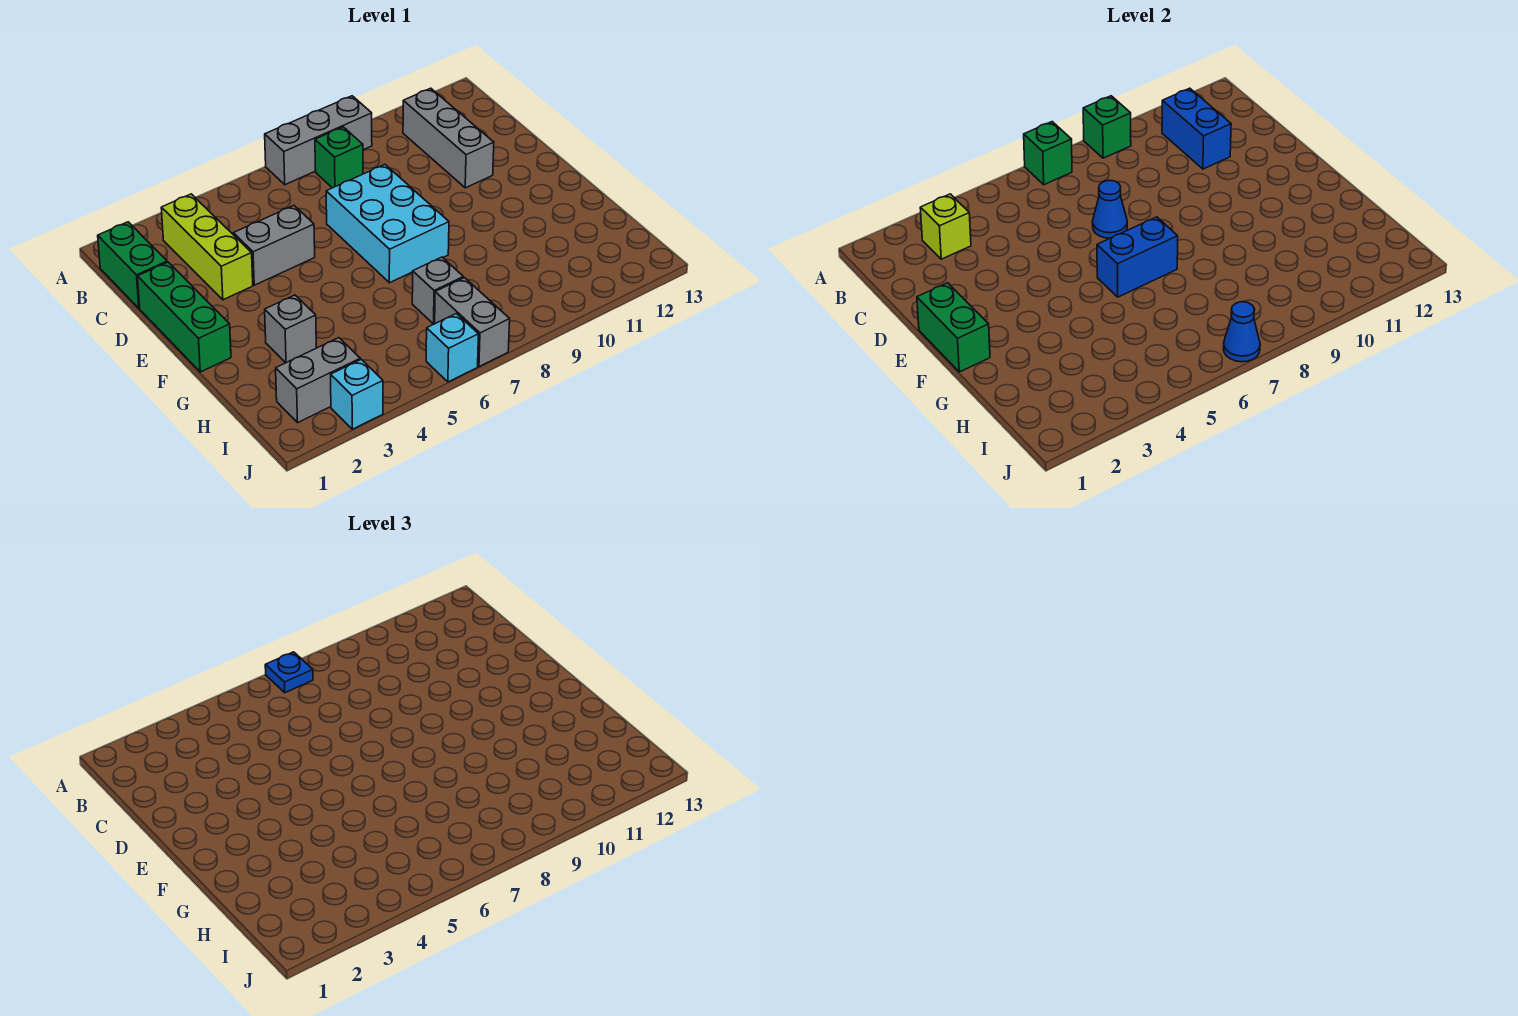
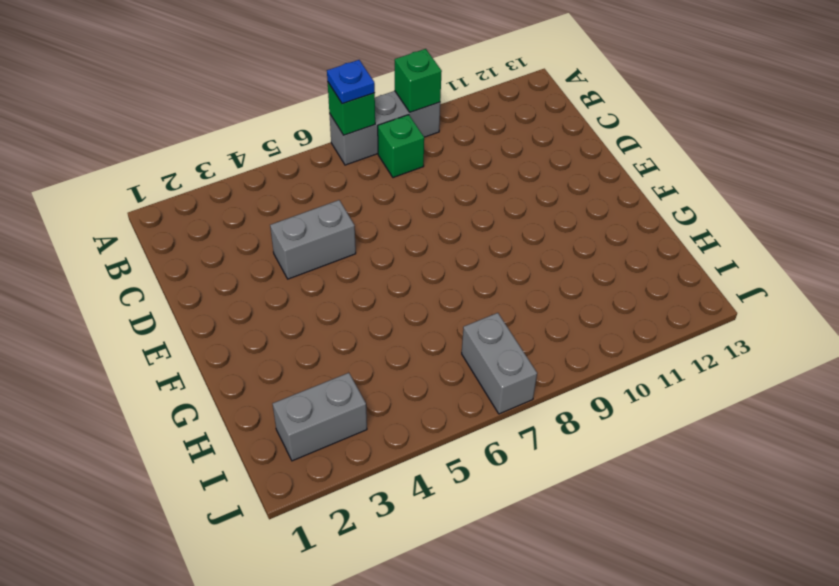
none -> green 1x2 brick [98,222,167,308]
none -> lime 1x3 brick [161,194,253,300]
none -> grey 1x3 brick [403,88,494,188]

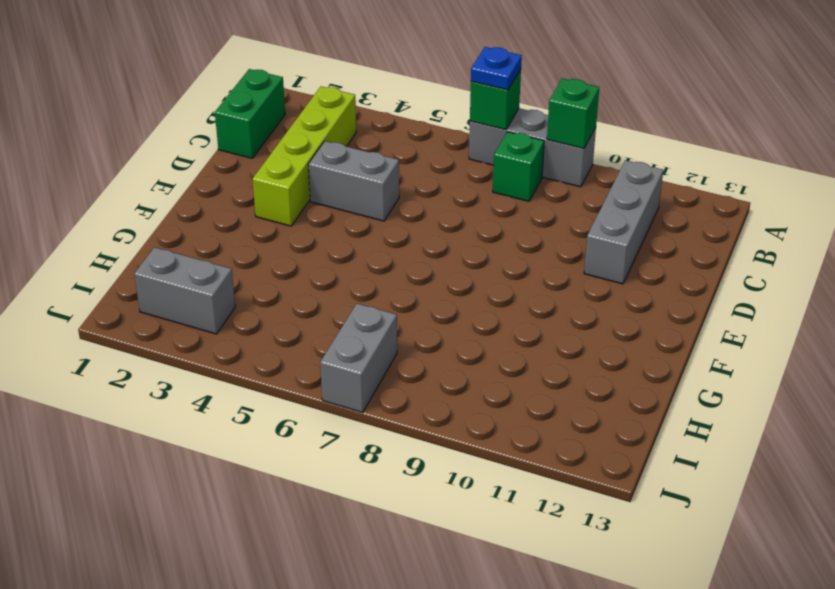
lime 1x4 brick [253,87,356,226] -> lime 1x3 brick [161,194,253,300]
none -> green 1x3 brick [137,262,231,372]
none -> cyan 2x3 brick [326,165,449,283]
none -> grey 1x1 brick [265,295,316,363]

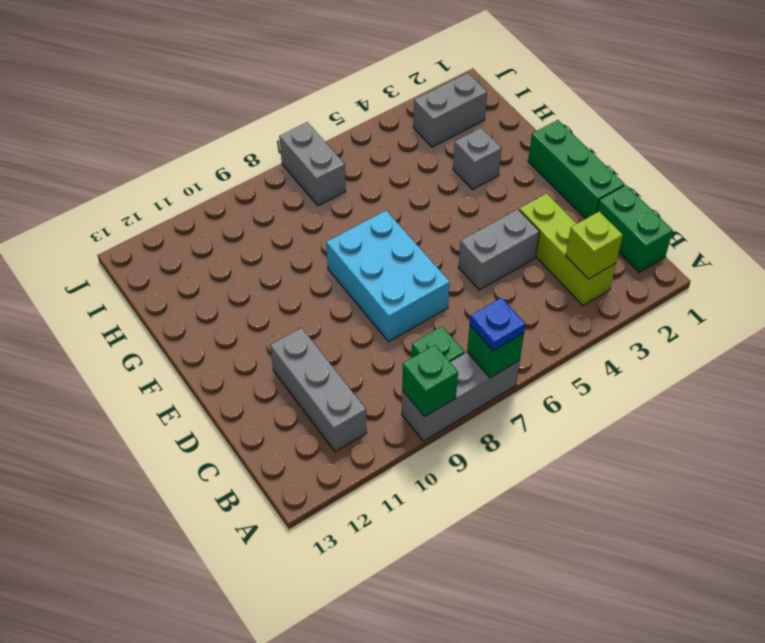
none -> grey 1x1 brick [412,257,463,324]
none -> cyan 1x1 brick [331,359,383,429]
none -> cyan 1x1 brick [426,314,479,382]

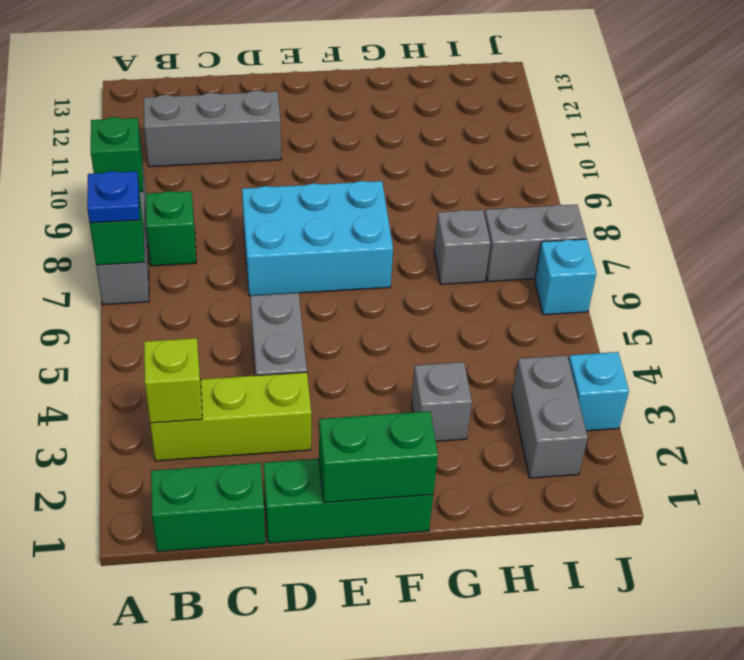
none -> blue 1x2 brick [1162,88,1231,169]
none -> blue 1x1 cone [1092,180,1127,238]
none -> blue 1x2 brick [1097,217,1178,297]

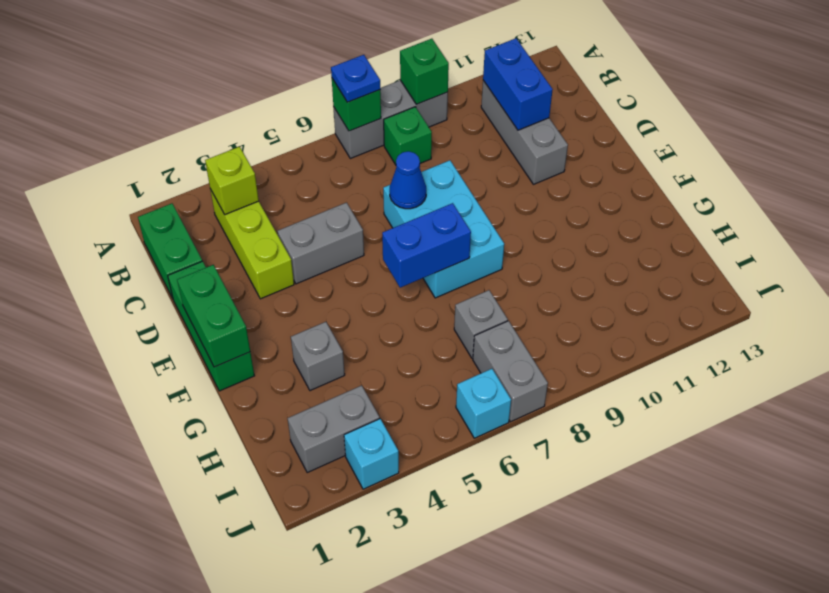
none -> blue 1x1 cone [1224,302,1260,362]

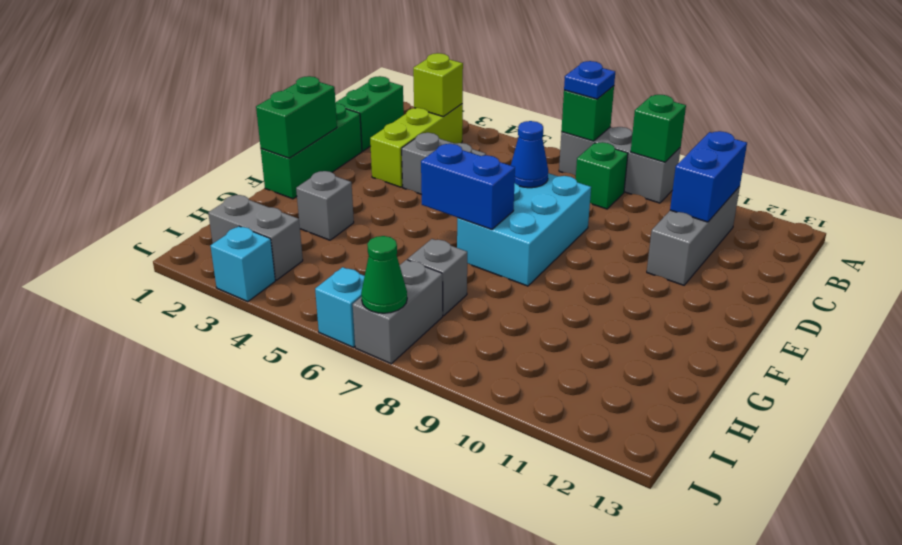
green 1x1 cone [361,236,407,313] -> blue 1x1 cone [1224,302,1260,362]

